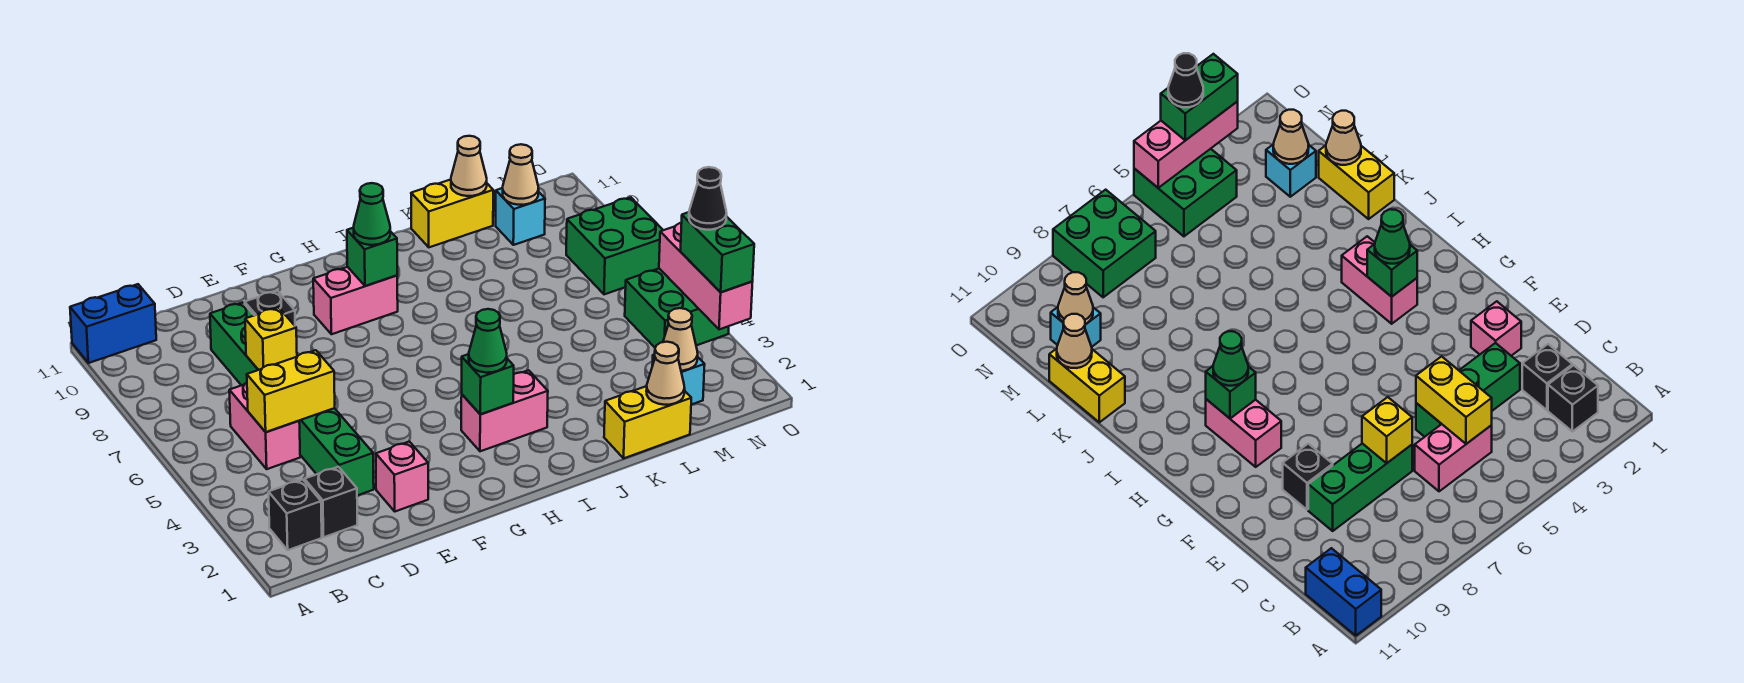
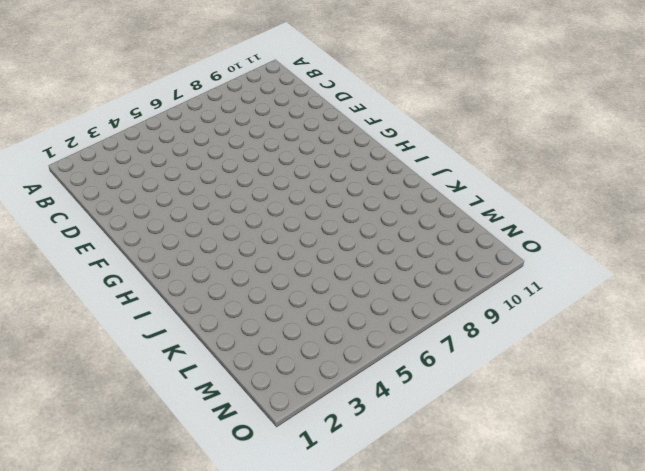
none -> blue 1x2 brick [70,284,156,363]
none -> black 1x1 brick [269,479,322,550]
none -> black 1x1 brick [305,467,357,537]

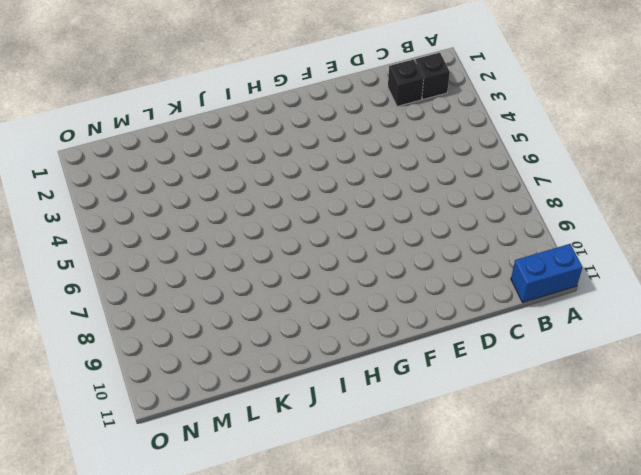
none -> pink 1x2 brick [229,383,300,469]
none -> green 1x3 brick [299,408,374,495]
none -> green 1x3 brick [210,302,258,385]

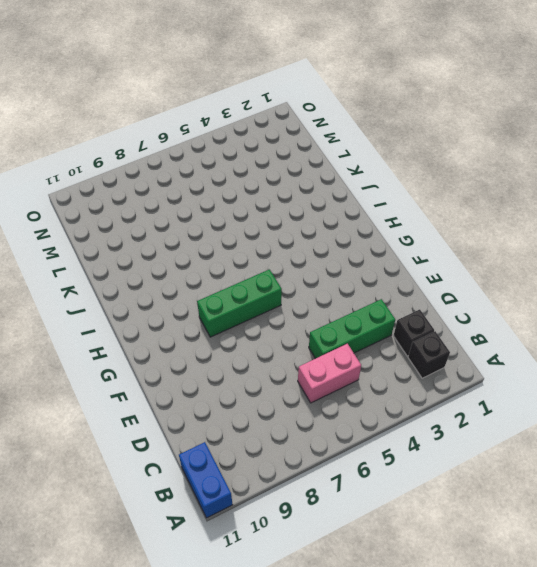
green 1x3 brick [197,269,282,337] -> green 1x3 brick moved to [210,302,258,385]
none -> pink 1x1 brick [376,442,428,511]
none -> black 1x1 brick [245,291,295,325]
none -> pink 1x2 brick [313,267,398,334]

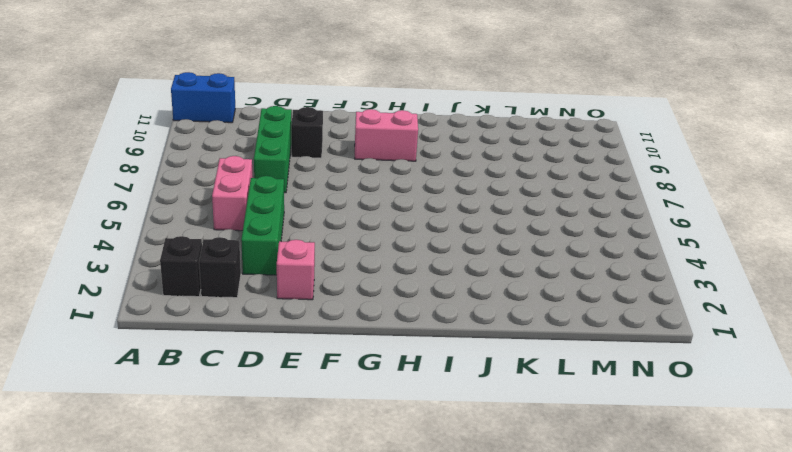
none -> pink 1x2 brick [461,370,548,451]
none -> yellow 1x2 brick [604,386,691,458]
none -> yellow 1x2 brick [411,180,493,247]

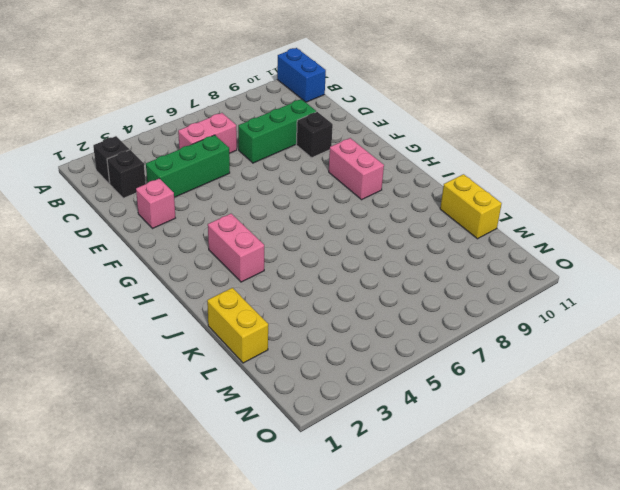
none -> cyan 1x1 brick [652,354,705,405]
none -> cyan 1x1 brick [496,188,545,245]
none -> green 2x2 brick [625,269,729,348]

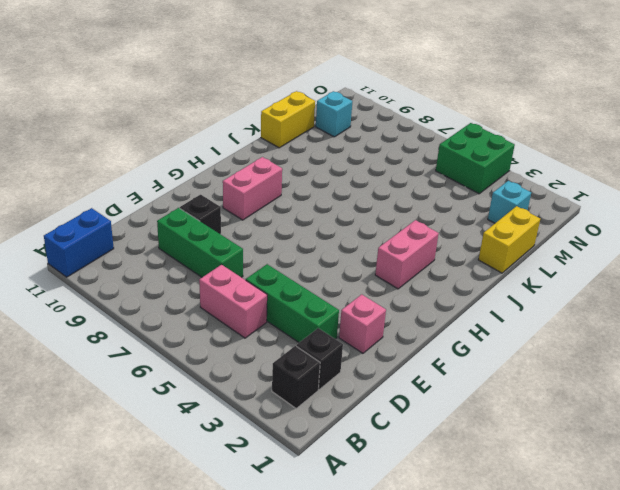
none -> green 2x2 brick [566,197,663,294]
none -> yellow 1x2 brick [247,350,335,432]
none -> yellow 1x1 brick [245,307,297,370]

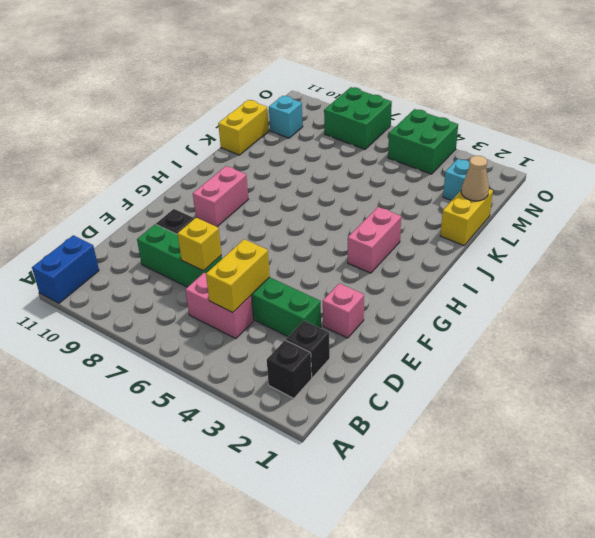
none -> green 1x1 brick [462,354,514,414]
none -> green 1x1 brick [347,228,397,286]
none -> tan 1x1 cone [451,136,487,196]

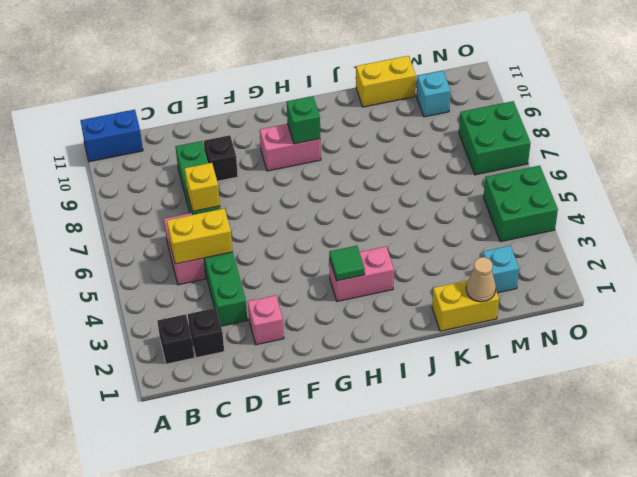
green 1x1 tile [329,246,365,281] -> green 1x1 brick [462,354,514,414]
none -> tan 1x1 cone [451,136,487,196]
none -> tan 1x1 cone [663,308,698,371]
none -> tan 1x1 cone [503,144,539,205]

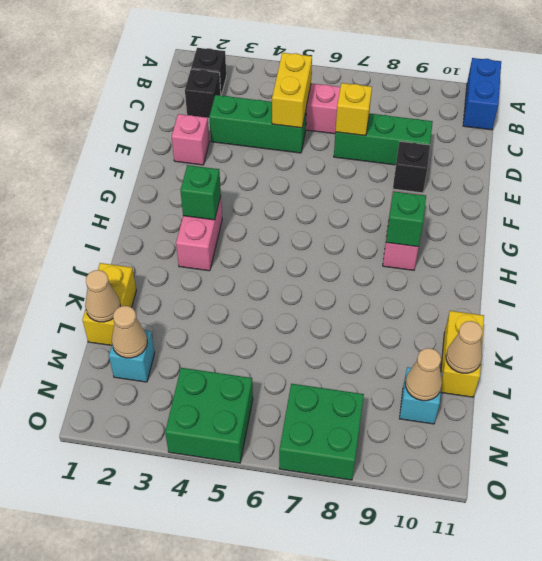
none -> pink 1x3 brick [659,223,752,329]
none -> green 1x1 cone [469,309,507,373]
none -> green 1x1 cone [354,183,390,245]

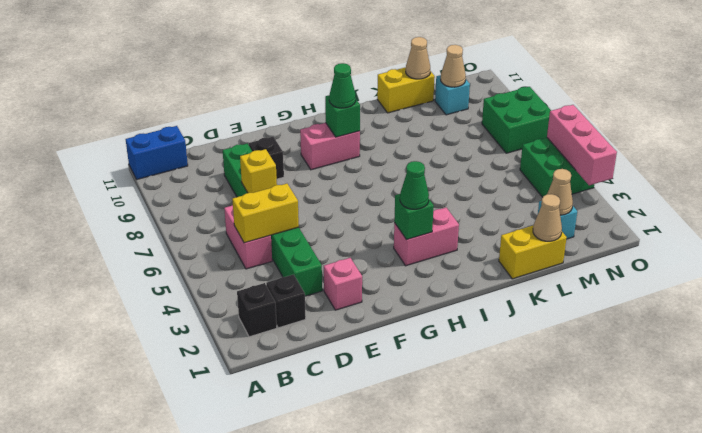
none -> green 1x2 brick [680,212,754,292]
none -> black 1x1 cone [689,167,727,230]

